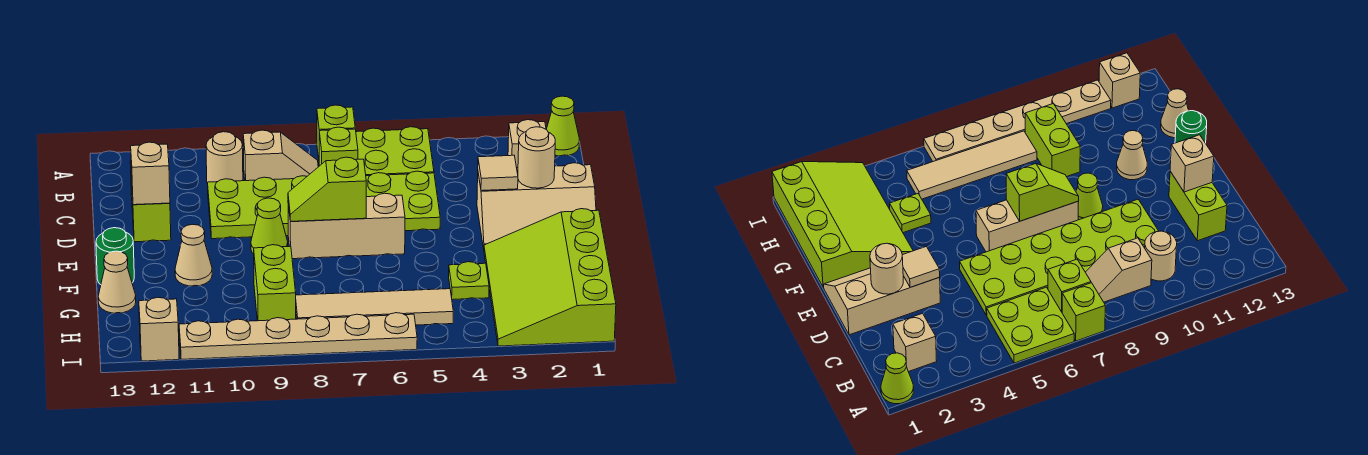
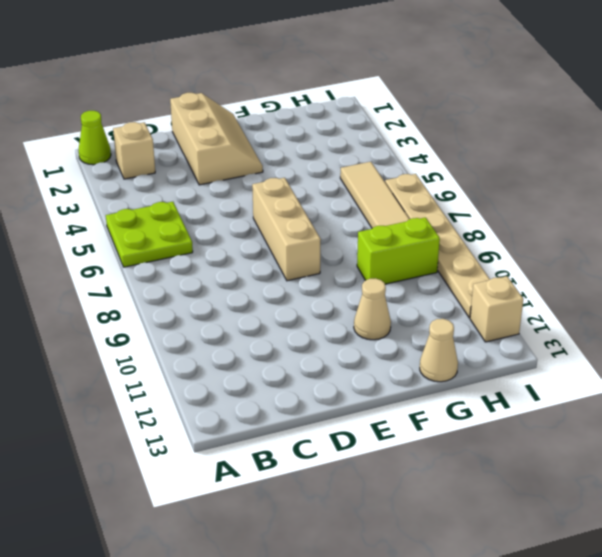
none -> lime 1x1 brick [317,105,355,158]
none -> lime 1x1 brick [319,127,358,166]
none -> tan 1x2 slope [243,130,318,181]

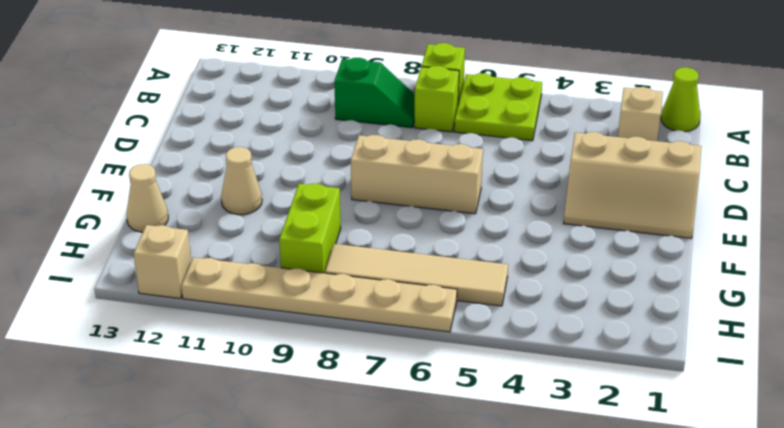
green 1x2 slope [334,58,415,128] -> tan 1x2 slope [243,130,318,181]
none -> tan 1x1 round brick [206,132,243,184]
none -> lime 2x6 plate [208,171,440,239]
none -> lime 1x2 brick [130,161,171,242]

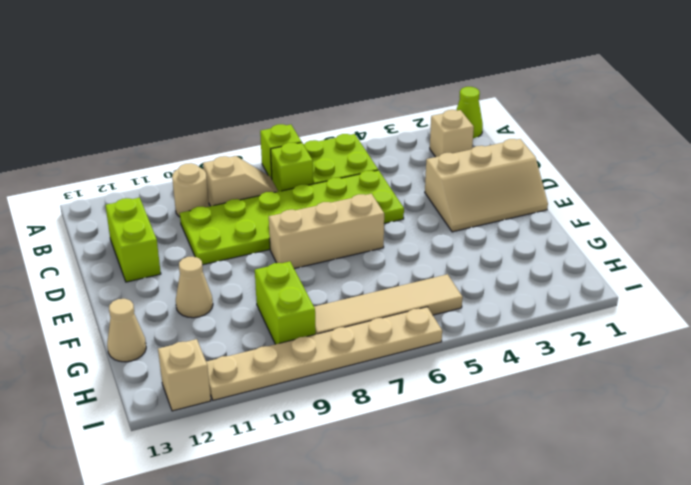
none -> lime 1x1 cone [251,198,288,254]
none -> lime 3x4 slope [484,209,616,346]
none -> green 1x1 round brick [96,228,134,285]

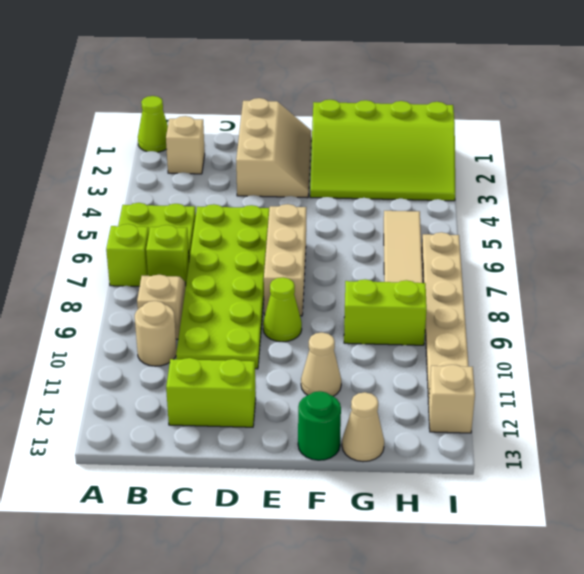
none -> lime 1x1 plate [449,262,489,300]
none -> tan 1x1 round brick [518,127,555,188]
none -> tan 1x1 tile [478,155,518,191]

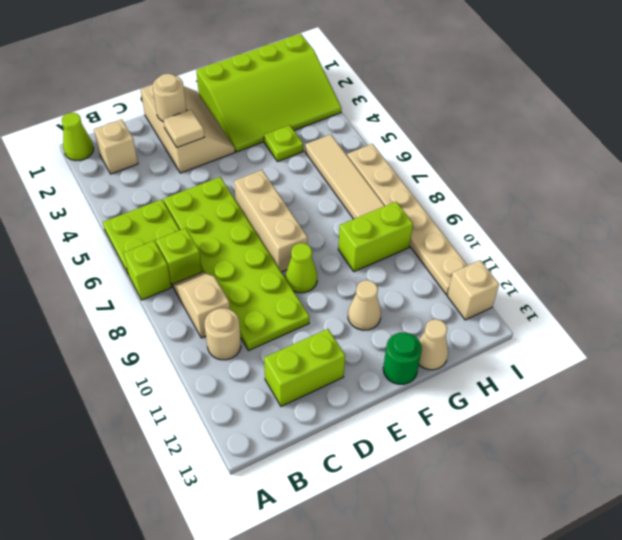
none -> tan 1x1 brick [131,142,170,205]
none -> lime 1x2 slope [288,157,366,221]

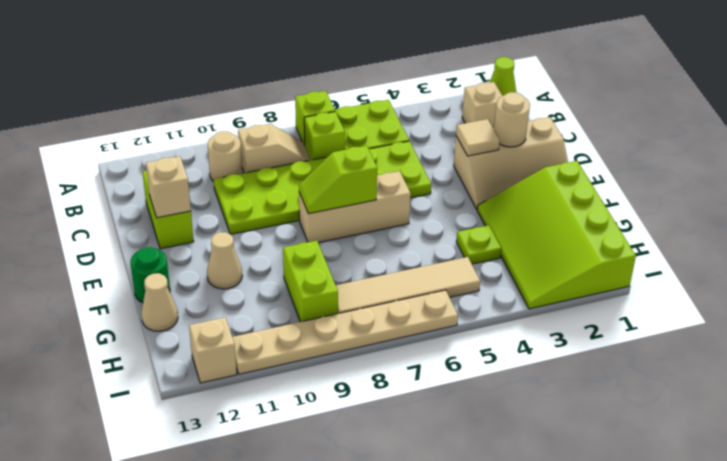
none -> lime 1x1 cone [251,198,288,254]

